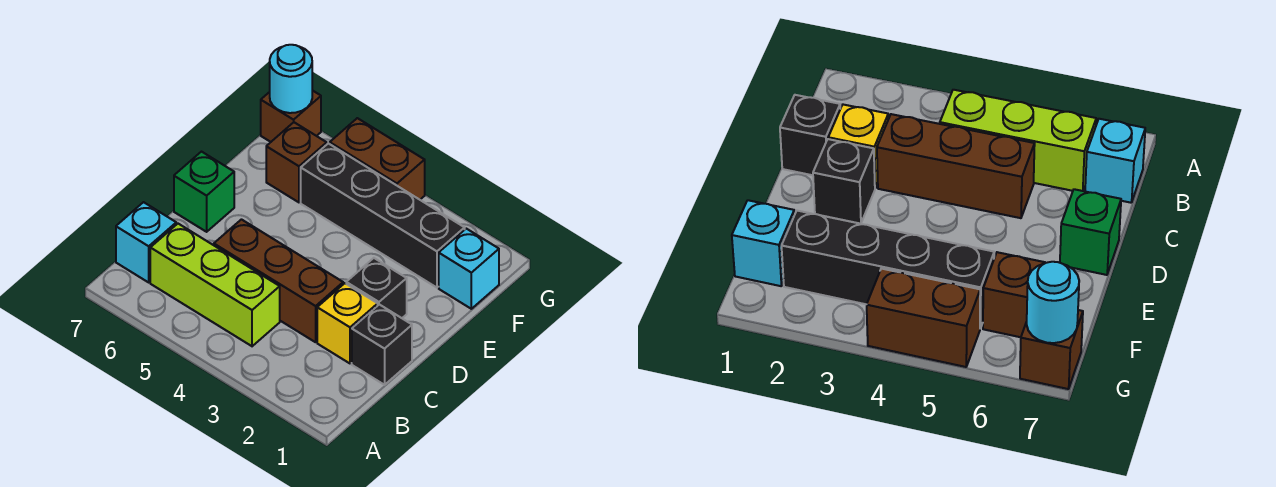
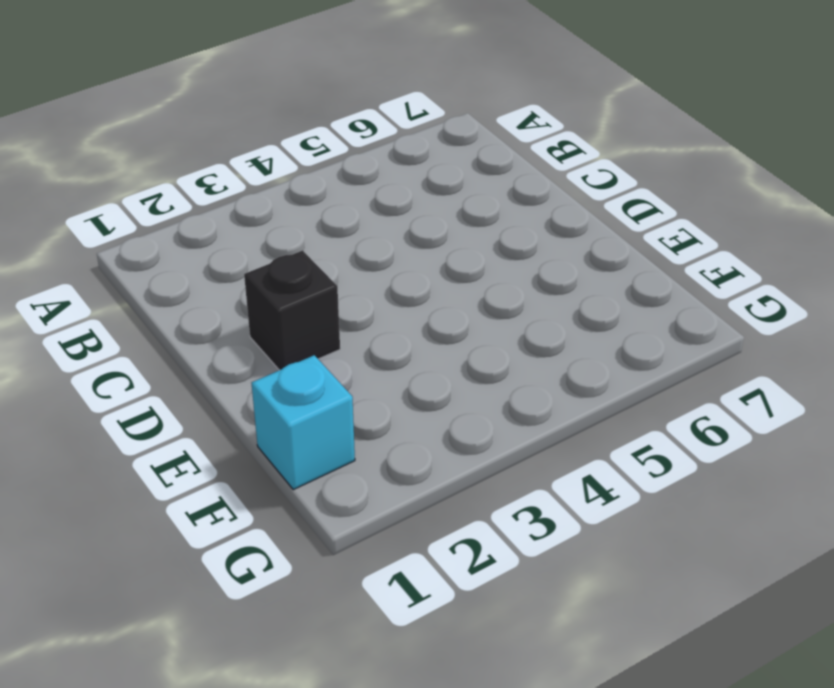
none -> lime 1x3 brick [150,224,280,346]
none -> cyan 1x1 brick [116,202,176,282]
none -> black 1x1 brick [352,305,412,385]

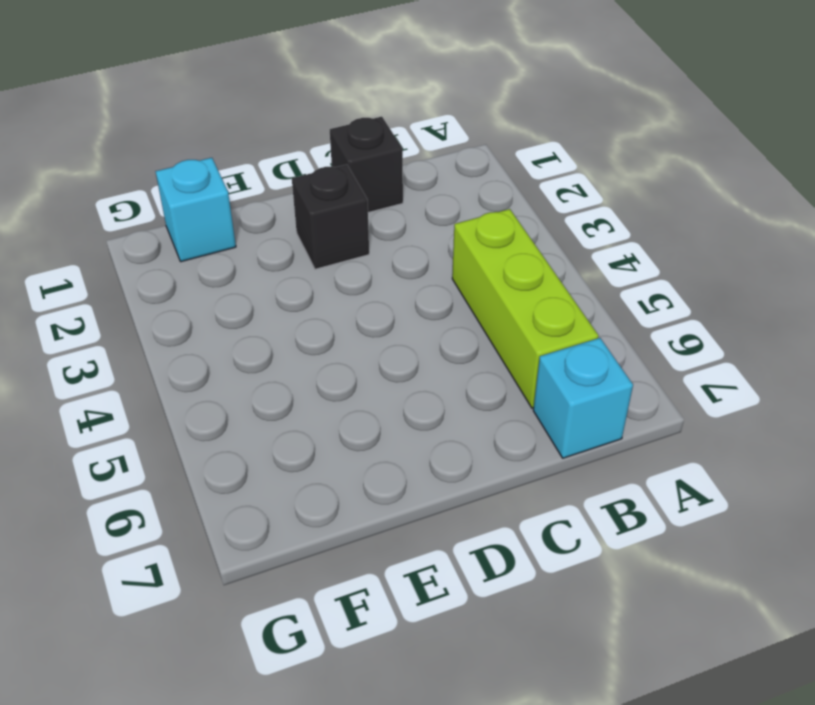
none -> yellow 1x1 brick [317,283,378,363]
none -> brown 1x3 brick [214,220,343,342]
none -> green 1x1 brick [174,152,234,232]

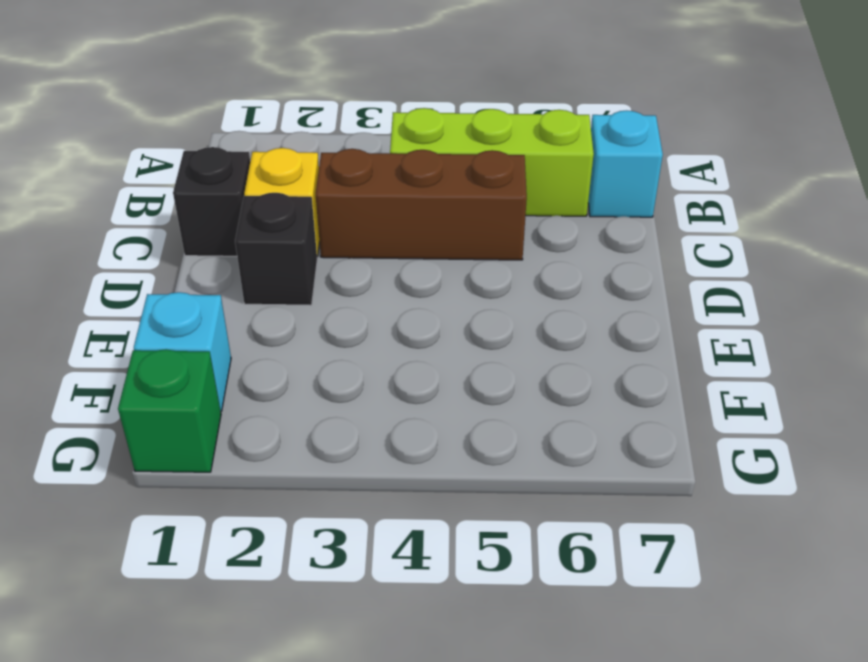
green 1x1 brick [118,349,221,472] -> green 1x1 brick moved to [174,152,234,232]
none -> black 1x4 brick [301,143,465,288]
none -> brown 1x1 brick [266,122,327,202]
none -> brown 1x2 brick [330,118,425,200]

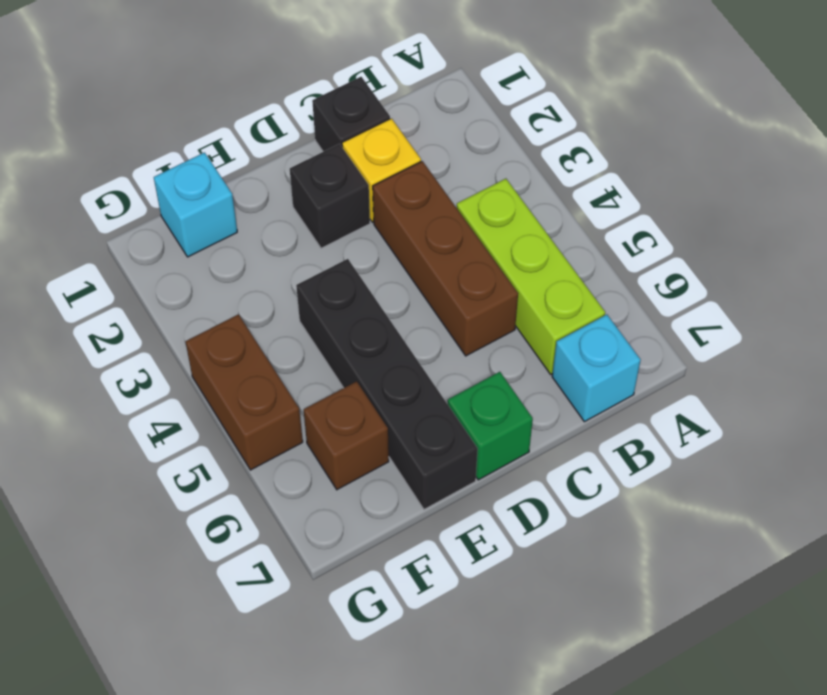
black 1x4 brick [296,259,478,510] -> black 1x4 brick moved to [301,143,465,288]
none -> brown 1x1 brick [261,90,321,142]
none -> cyan 1x1 round brick [270,45,312,113]

